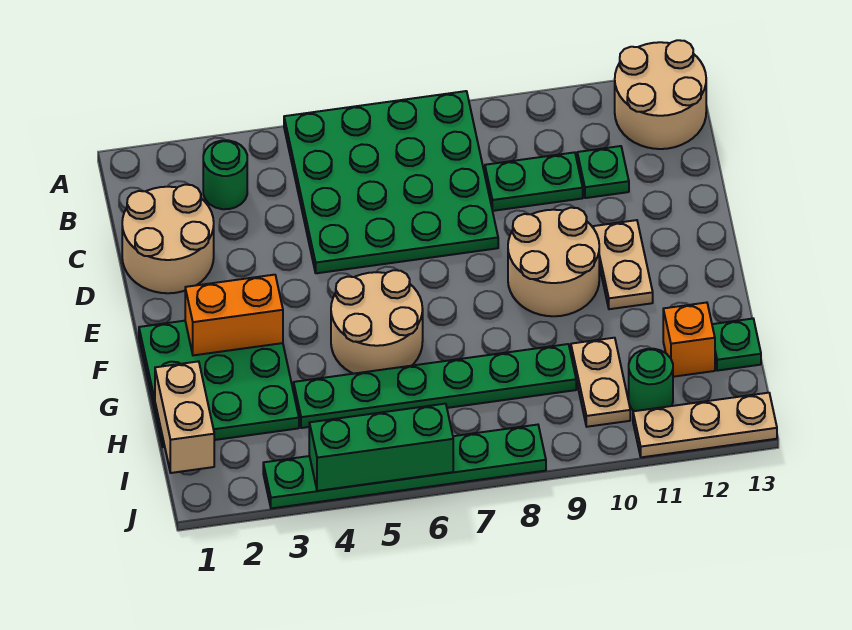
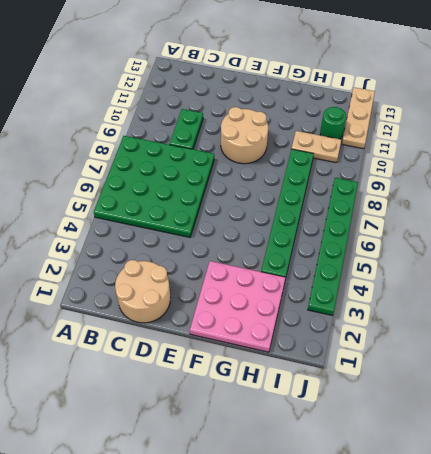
pink 3x3 plate [190,261,286,352] -> green 3x3 plate [139,321,299,447]
none -> tan 2x2 round brick [615,40,706,149]
none -> green 1x1 round brick [203,140,247,209]
none -> green 1x1 plate [577,146,629,198]

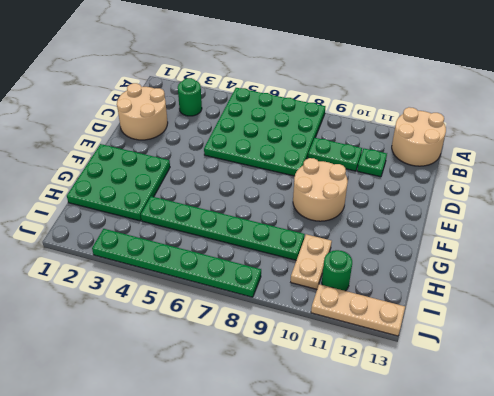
none -> tan 1x2 plate [593,220,653,309]
none -> tan 2x2 round brick [331,270,423,374]
none -> orange 1x1 brick [663,303,715,377]

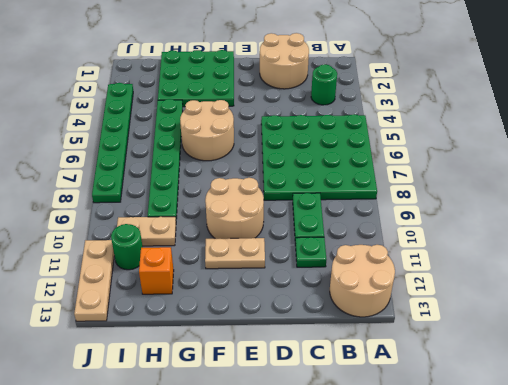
none -> green 1x1 plate [712,319,761,371]
none -> orange 1x2 brick [185,275,283,355]
none -> tan 1x2 brick [155,361,214,473]

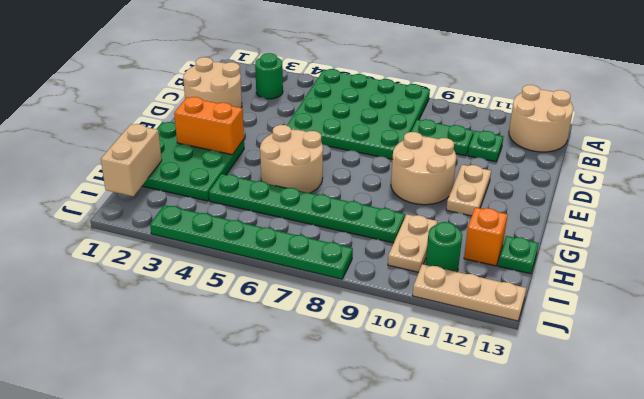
none -> green 1x3 brick [309,404,453,491]

